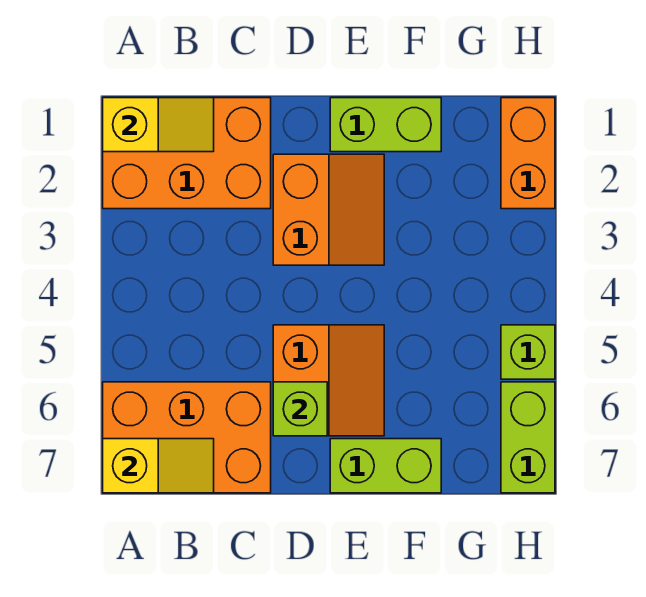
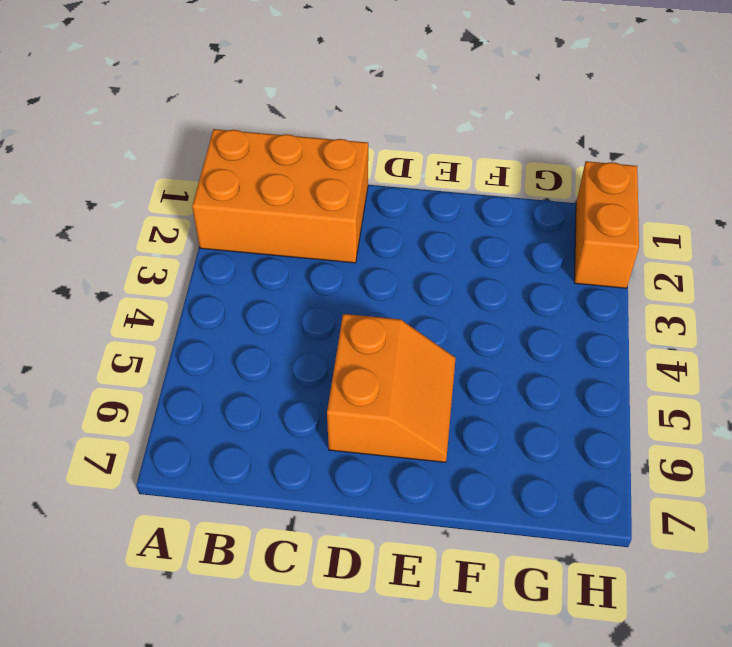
none -> orange 2x3 brick [103,382,271,493]
none -> orange 2x2 slope [273,154,384,265]
none -> lime 1x2 brick [330,98,441,152]

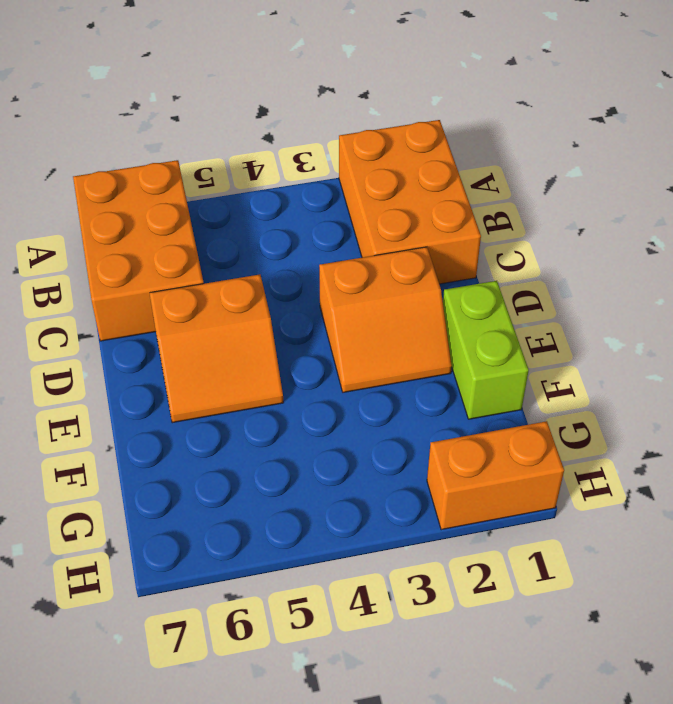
none -> lime 1x2 brick [330,439,441,493]
none -> lime 1x1 brick [501,325,555,379]
none -> lime 1x2 brick [501,382,555,493]

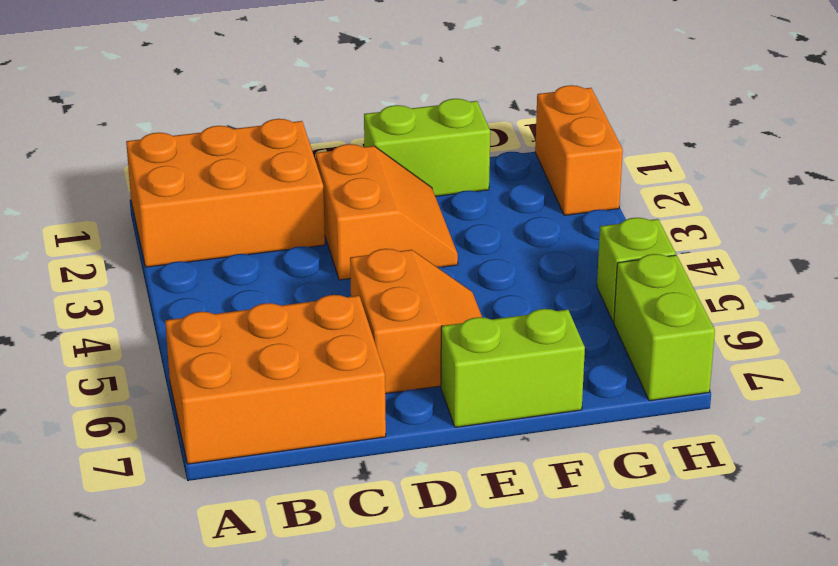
none -> yellow 1x2 slope [103,98,214,152]
none -> yellow 1x2 slope [103,439,214,493]
none -> lime 1x1 brick [273,382,327,436]

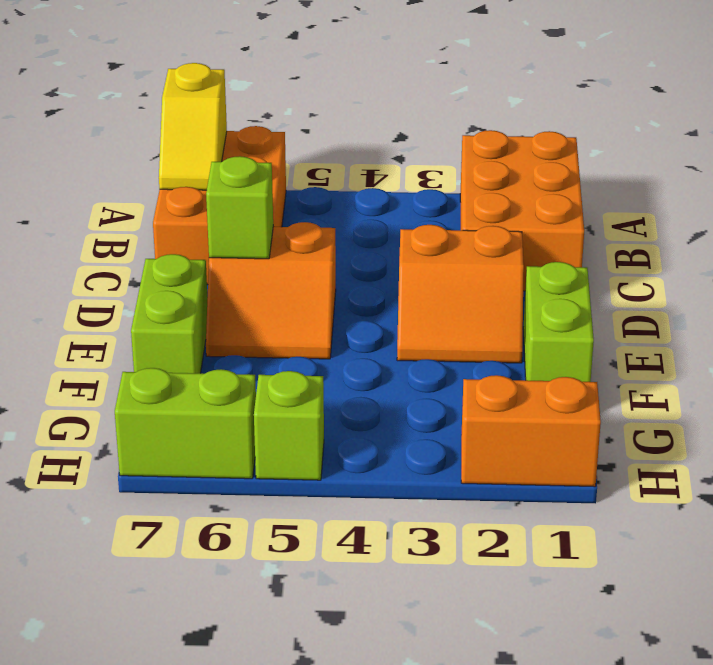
none -> yellow 1x2 slope [103,98,214,152]

